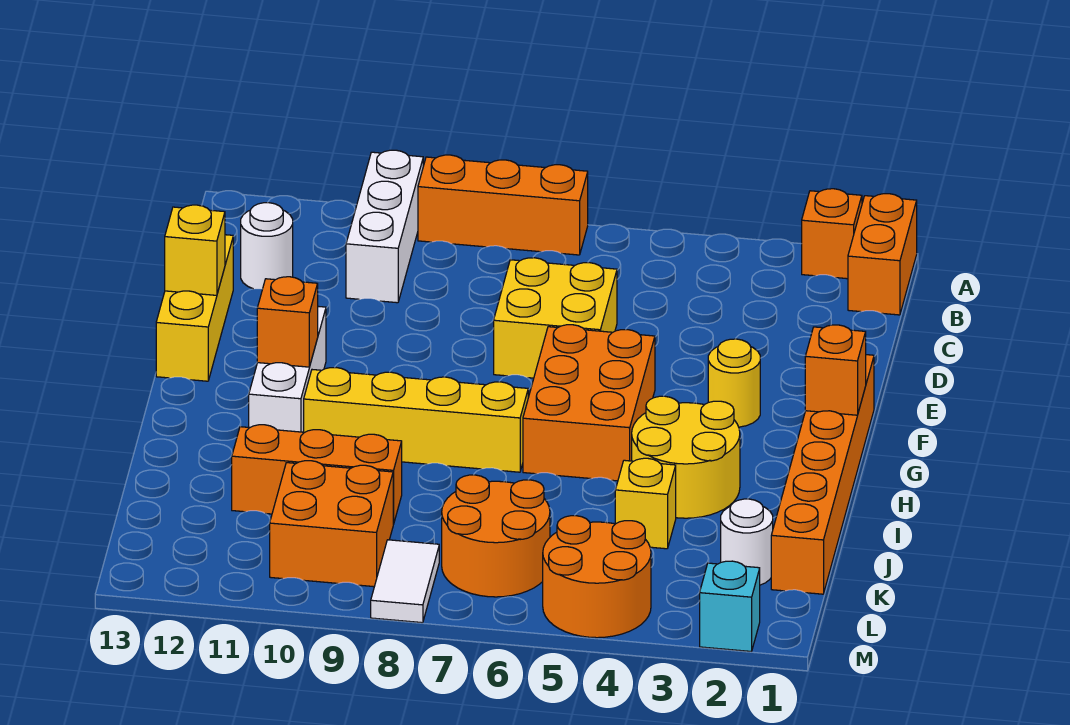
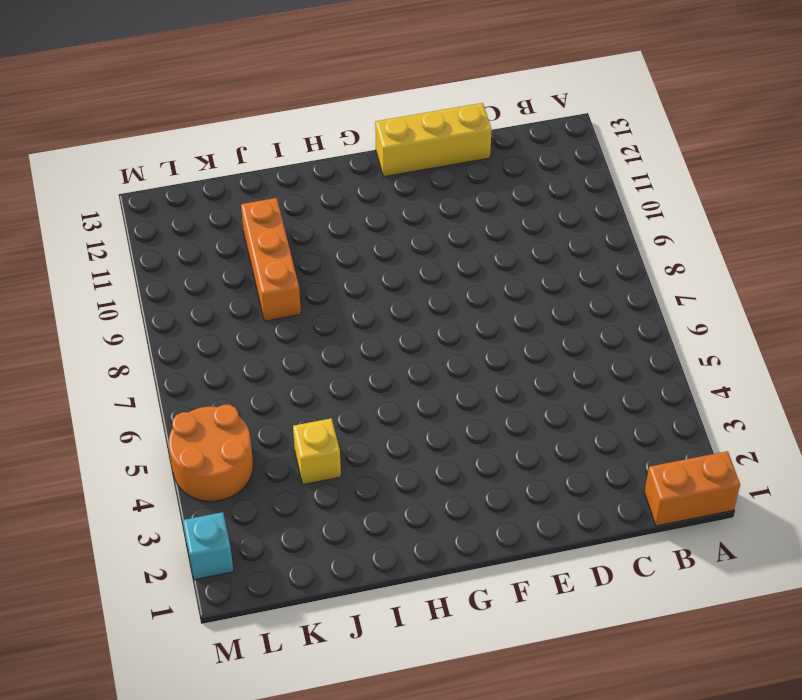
none -> orange 1x1 brick [802,189,862,279]
none -> orange 1x3 brick [418,155,588,255]
none -> white 1x3 brick [346,150,423,303]

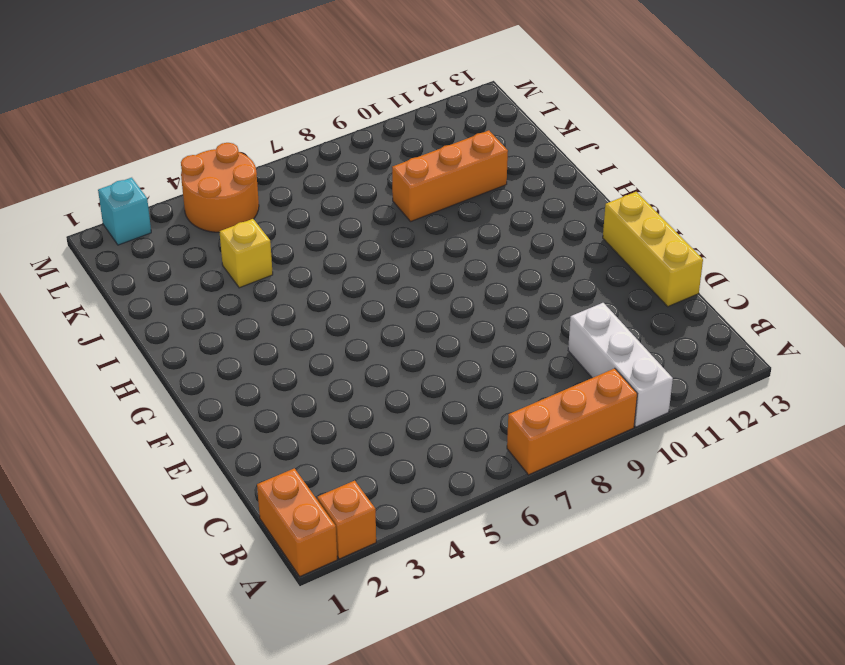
none -> white 1x1 round brick [241,203,293,289]
none -> yellow 2x2 brick [494,258,617,378]
none -> orange 1x6 brick [771,355,874,594]

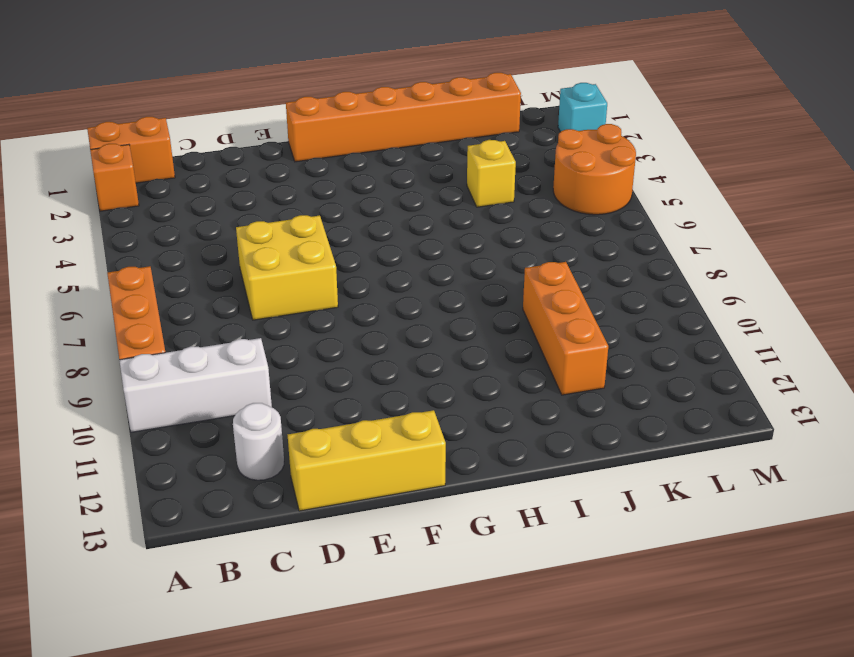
none -> yellow 1x1 round brick [708,339,760,427]
none -> orange 2x3 brick [523,325,655,481]
none -> white 1x3 brick [249,306,326,432]

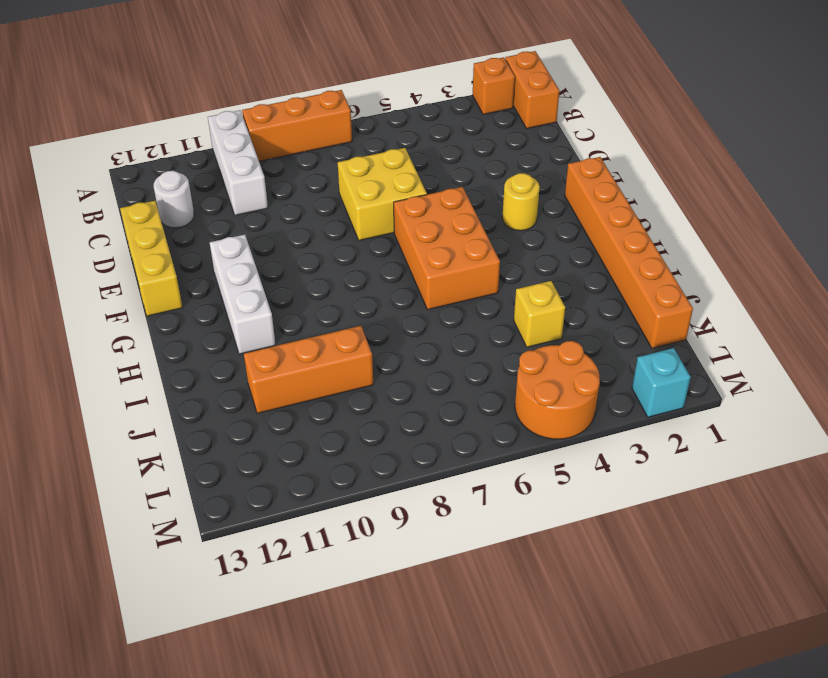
none -> yellow 2x2 round brick [632,396,740,518]
none -> yellow 1x4 brick [304,368,528,472]
none -> white 1x1 round brick [721,499,773,585]

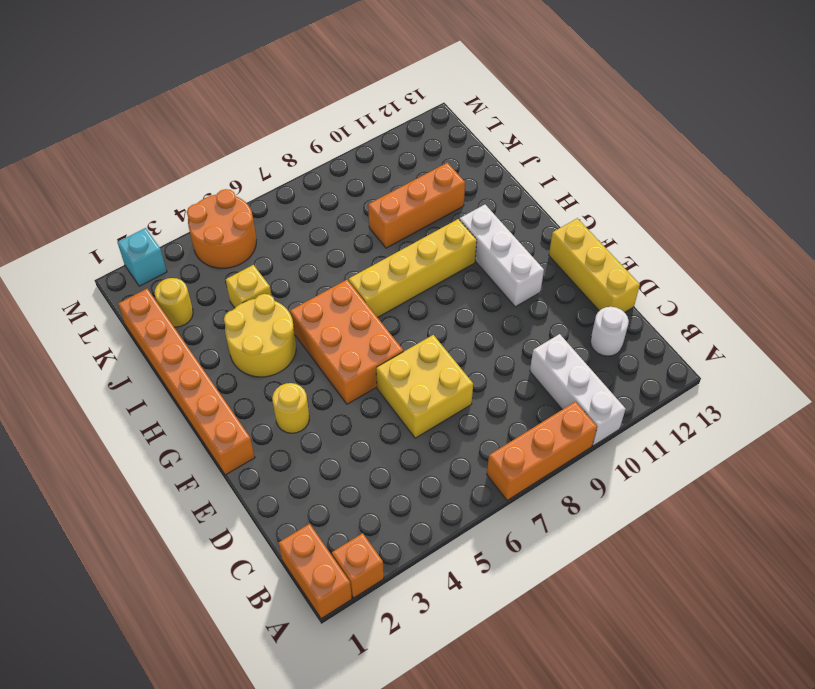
yellow 1x1 round brick [155,278,193,327] -> white 1x1 round brick [721,499,773,585]
none -> orange 2x2 round brick [442,475,550,597]
none -> orange 2x2 brick [270,461,393,587]
none -> white 1x2 tile [371,540,439,623]

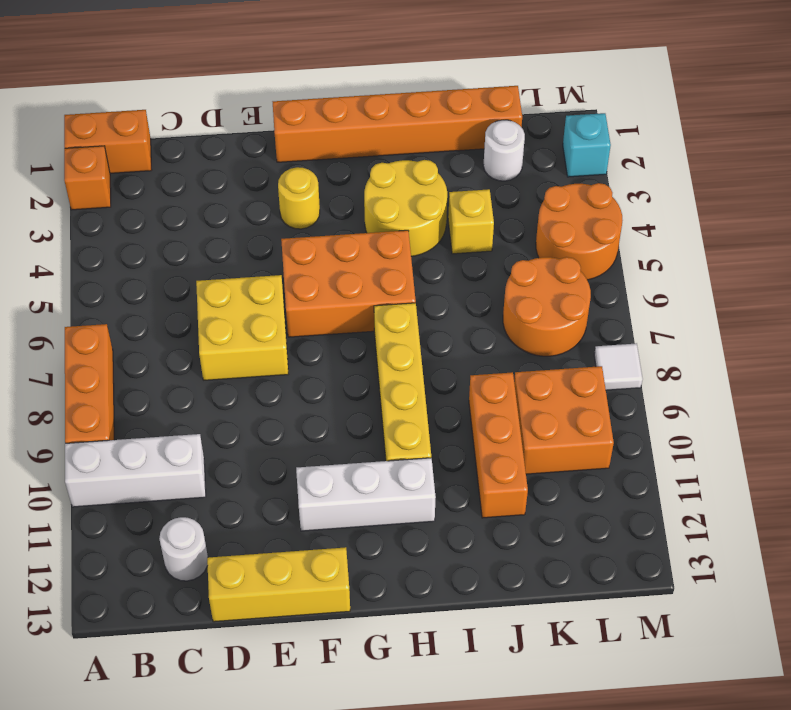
white 1x1 tile [594,343,643,390] -> white 1x2 tile [371,540,439,623]
none -> yellow 1x1 brick [165,205,225,295]
none -> orange 1x1 brick [805,325,866,415]
none -> orange 1x1 brick [257,277,318,367]

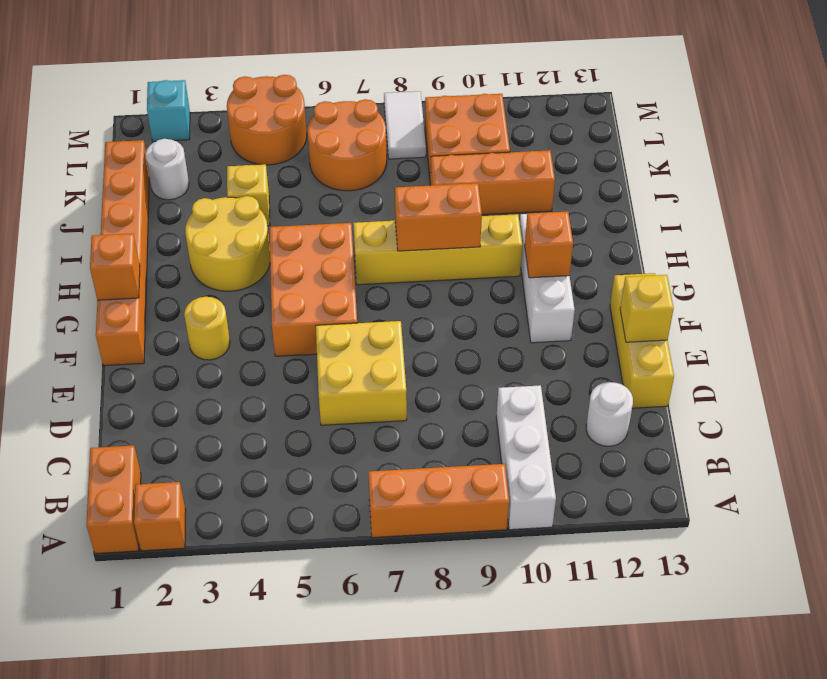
orange 1x2 brick [395,183,482,251] -> none

